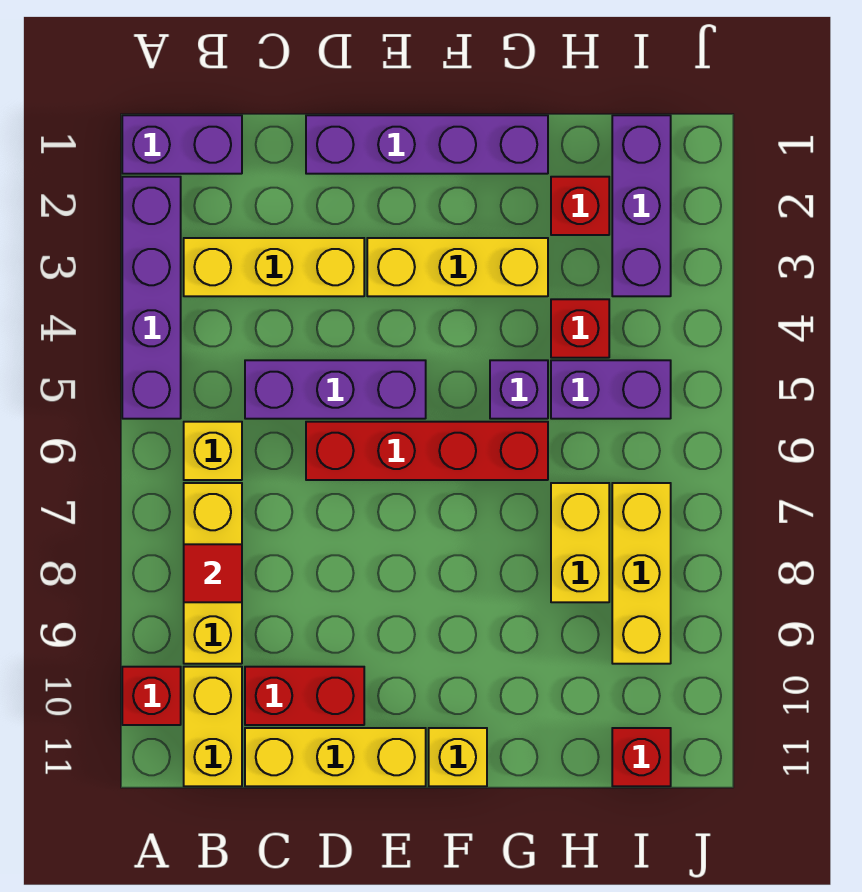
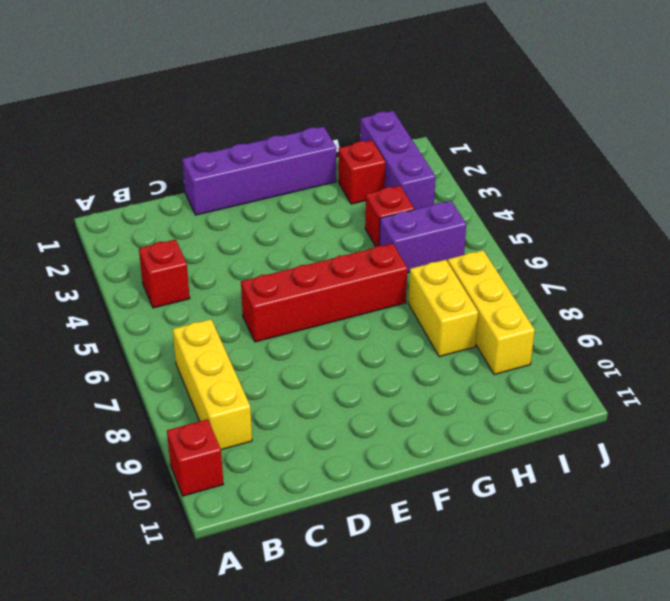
red 1x1 brick [139,240,190,308] -> red 1x1 brick moved to [612,728,671,786]
none -> purple 1x2 brick [122,115,242,174]
none -> purple 1x4 brick [122,177,181,419]
none -> yellow 1x3 brick [184,238,364,296]

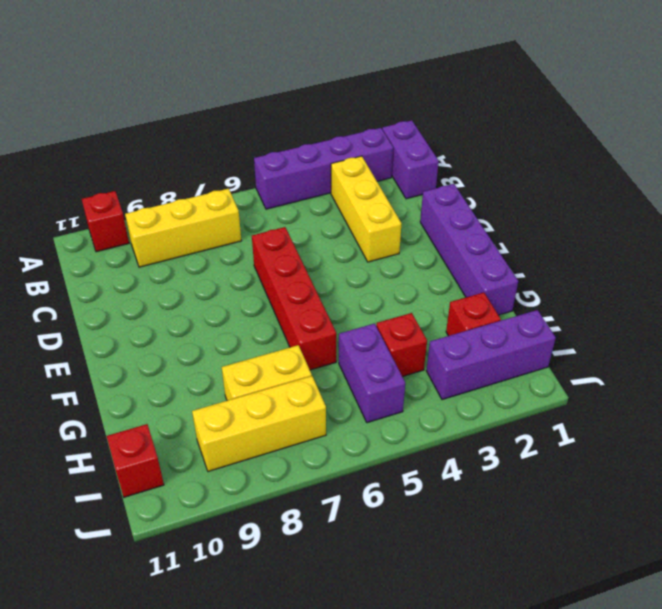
none -> yellow 1x1 brick [184,422,242,480]
none -> yellow 1x2 brick [184,667,242,786]
none -> purple 1x3 brick [245,360,426,419]

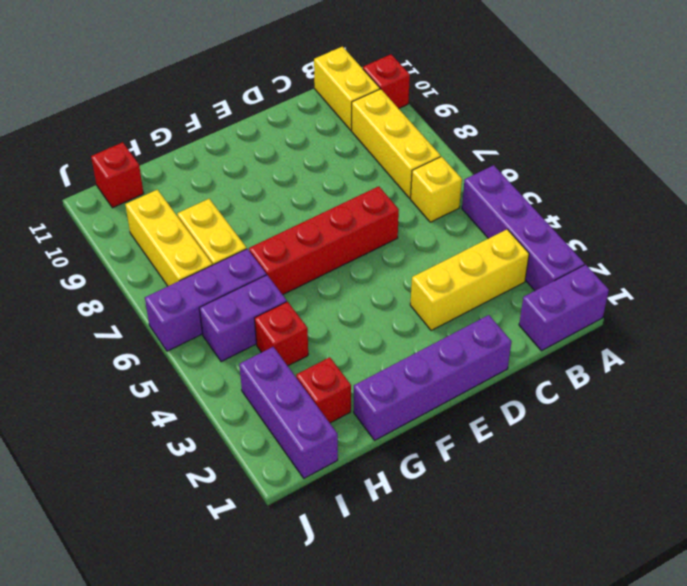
purple 1x3 brick [145,249,266,351] -> purple 1x3 brick moved to [245,360,426,419]
none -> red 1x2 brick [245,667,364,725]
none -> yellow 1x3 brick [245,728,426,786]
none -> yellow 1x3 brick [367,238,548,296]

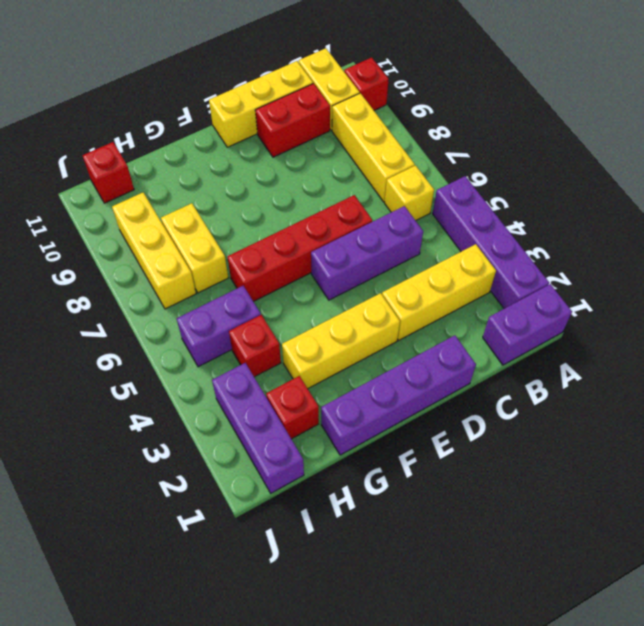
none -> yellow 1x1 brick [429,728,487,786]
none -> purple 1x1 brick [490,360,548,419]
none -> red 1x1 tile [184,544,242,602]

